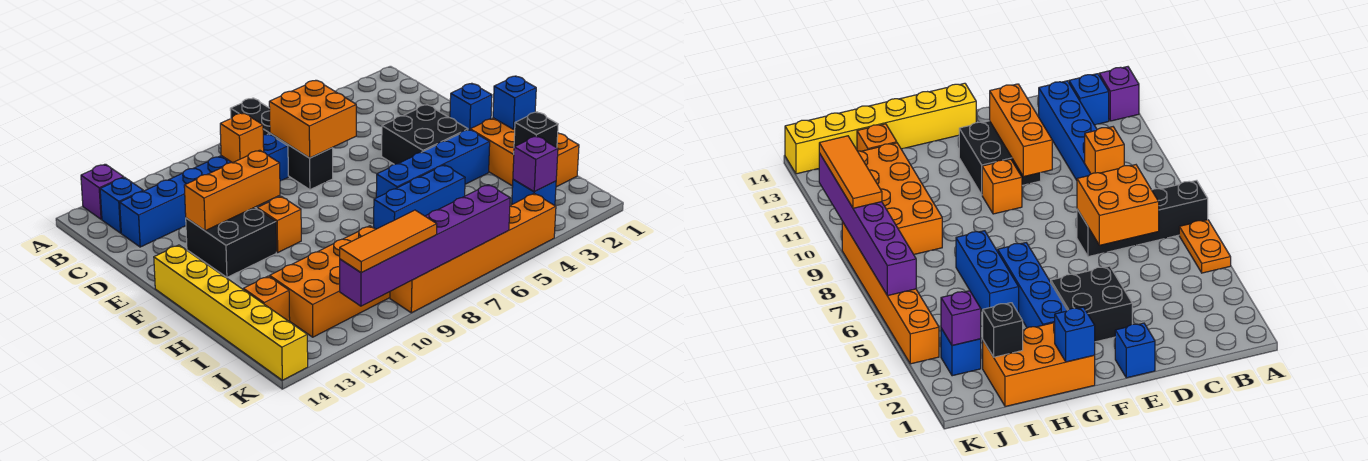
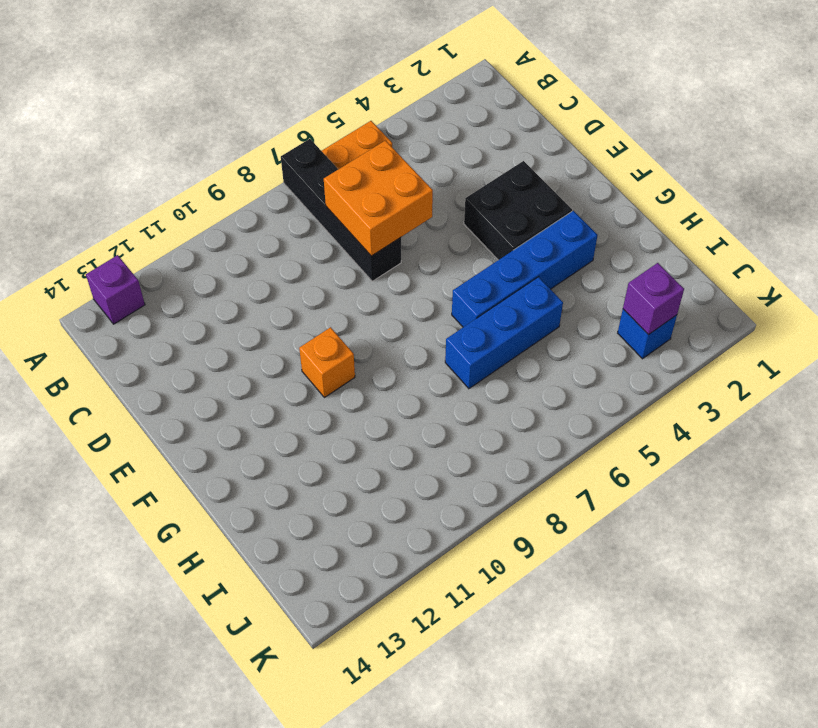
none -> blue 1x1 brick [100,177,143,233]
none -> blue 1x6 brick [120,134,288,247]
none -> blue 1x1 brick [450,84,492,130]

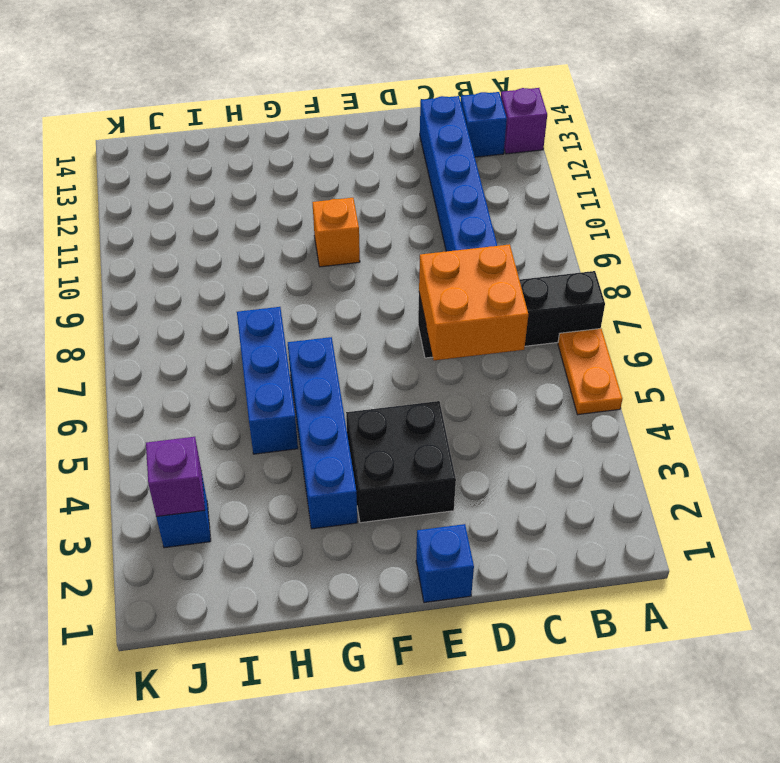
none -> black 2x2 brick [186,207,276,277]
none -> yellow 1x6 brick [154,245,308,380]
none -> orange 2x3 brick [470,118,579,187]

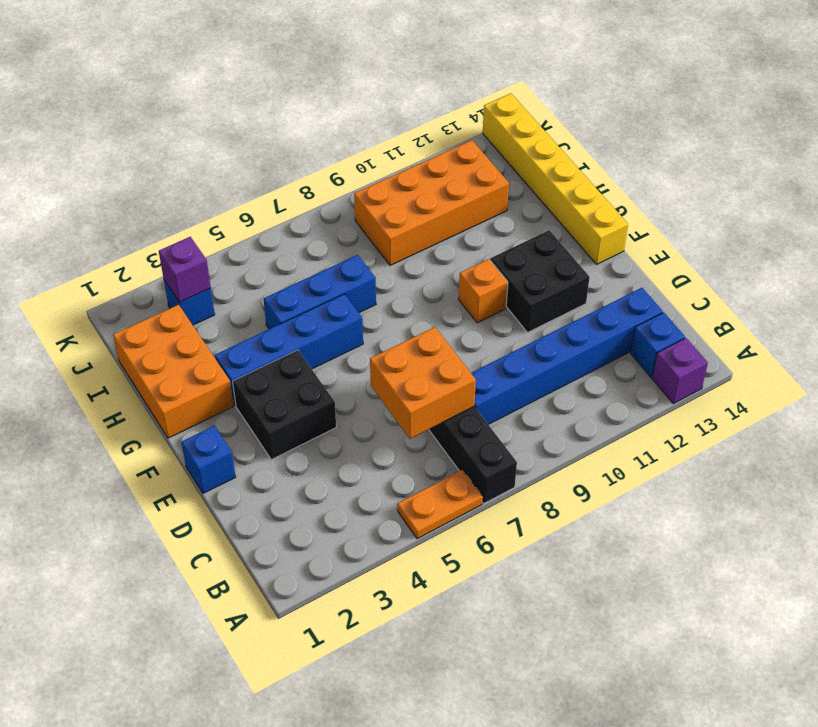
none -> orange 1x1 brick [243,276,290,322]
none -> orange 1x6 brick [390,194,556,313]
none -> orange 1x1 brick [220,113,264,163]

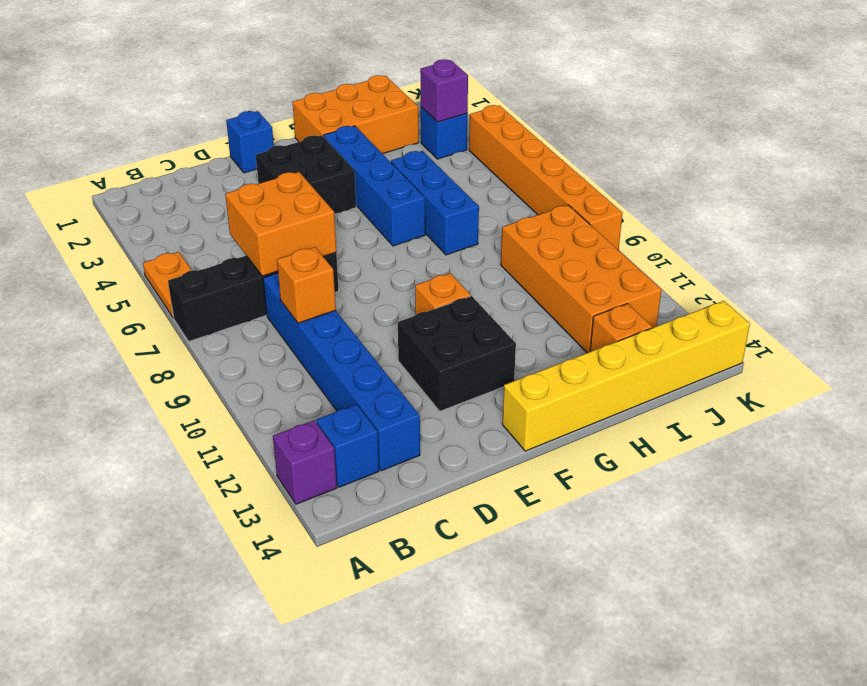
none -> orange 1x3 brick [184,150,280,231]
none -> blue 1x1 brick [493,76,536,129]
none -> black 1x1 brick [514,112,558,148]

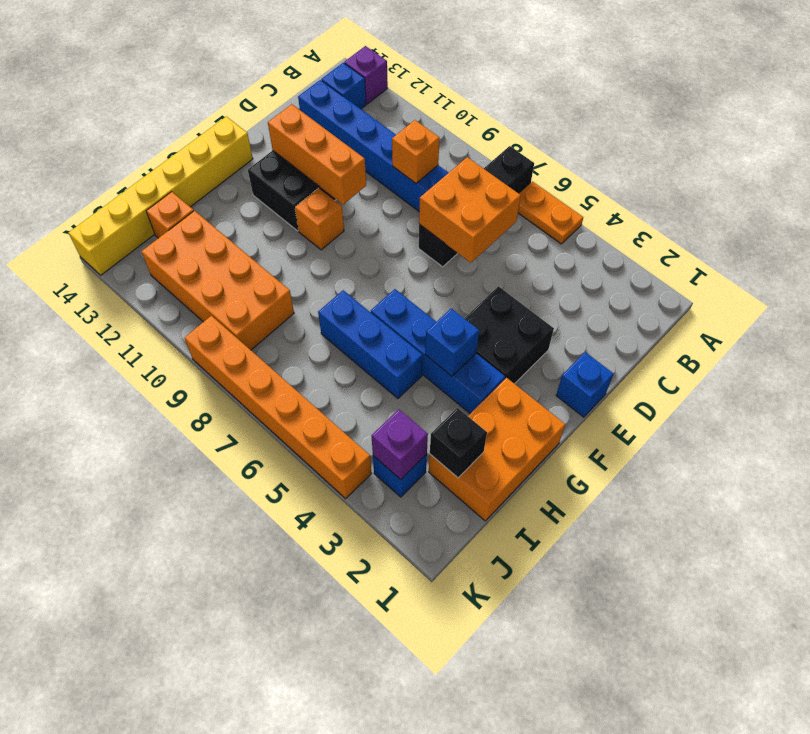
blue 1x1 brick [425,308,479,376] -> blue 1x1 brick moved to [493,76,536,129]
none -> purple 1x6 brick [340,185,510,306]
none -> orange 1x3 tile [340,210,437,273]

